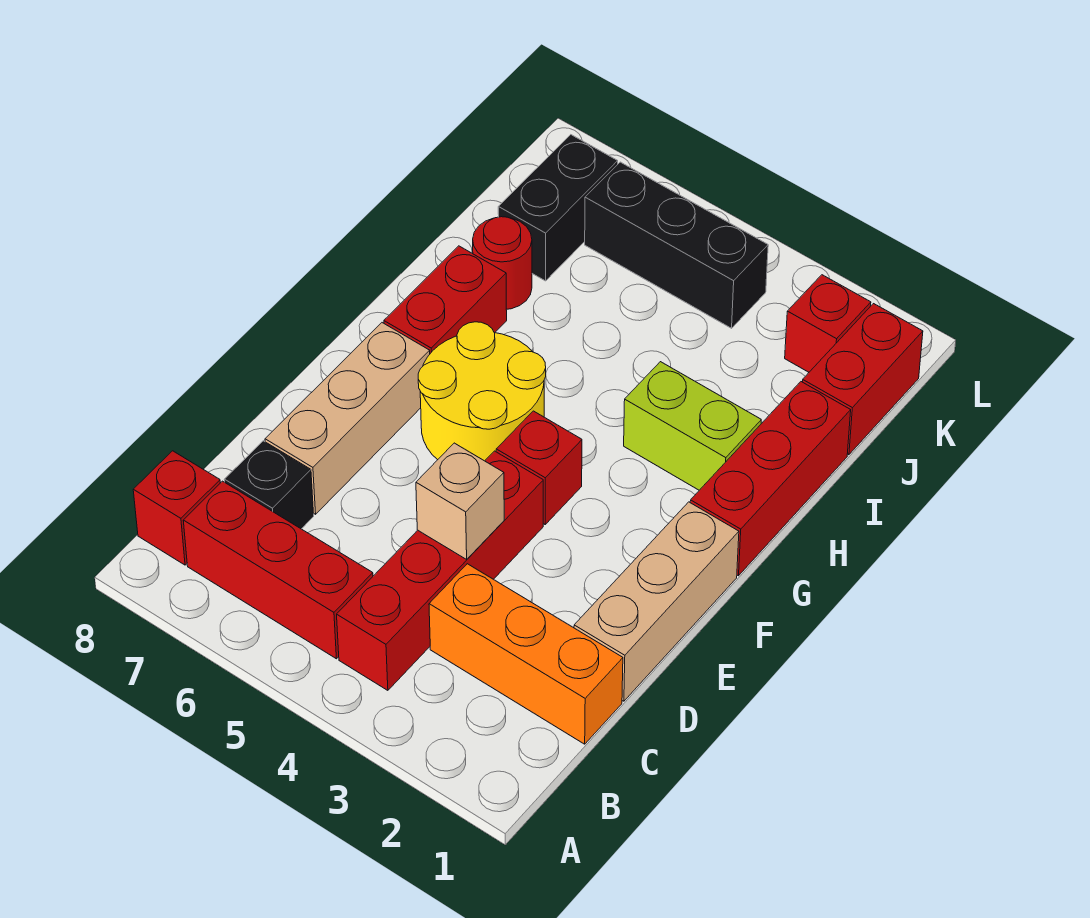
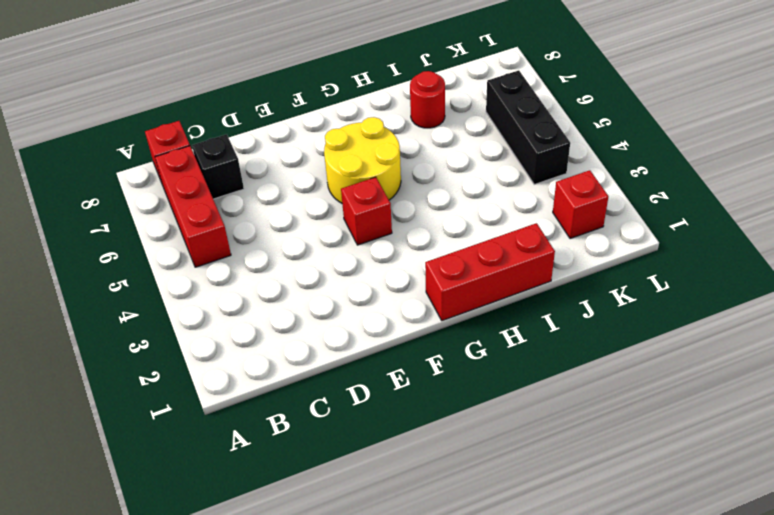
none -> red 1x4 brick [337,451,543,690]
none -> orange 1x3 brick [429,564,623,744]
none -> tan 1x3 brick [574,502,739,701]

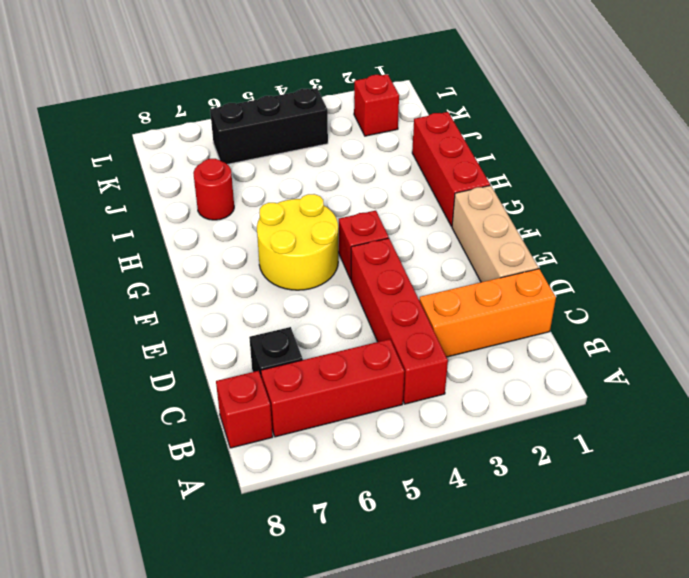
none -> tan 1x3 brick [265,323,430,514]
none -> red 1x2 brick [384,246,507,353]
none -> lime 1x2 brick [624,362,761,490]

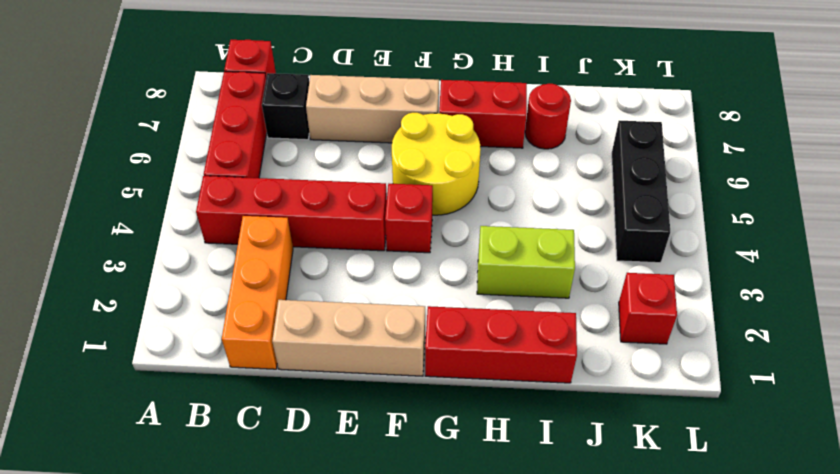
lime 1x2 brick [477,226,575,298] -> lime 1x2 brick turned to [624,362,761,490]
none -> red 1x2 brick [803,304,923,455]
none -> black 1x2 brick [498,135,618,281]
none -> tan 1x1 brick [416,443,504,559]

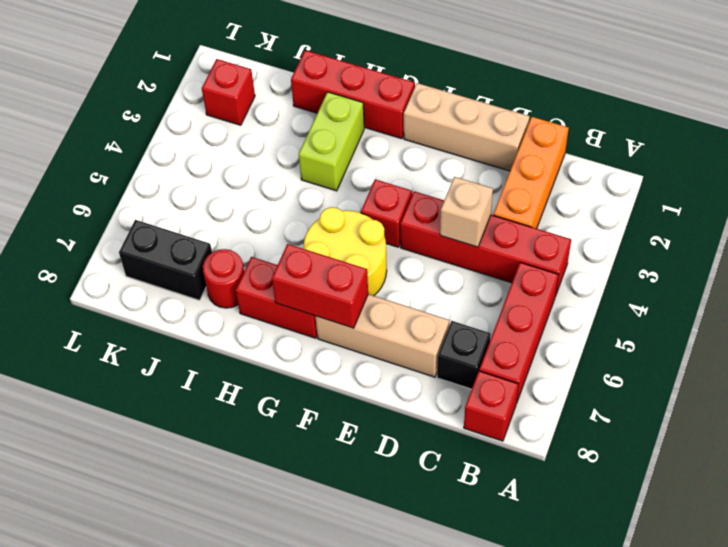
red 1x2 brick [272,244,368,328] -> red 1x2 brick moved to [803,304,923,455]
none -> black 1x3 brick [585,162,768,328]

